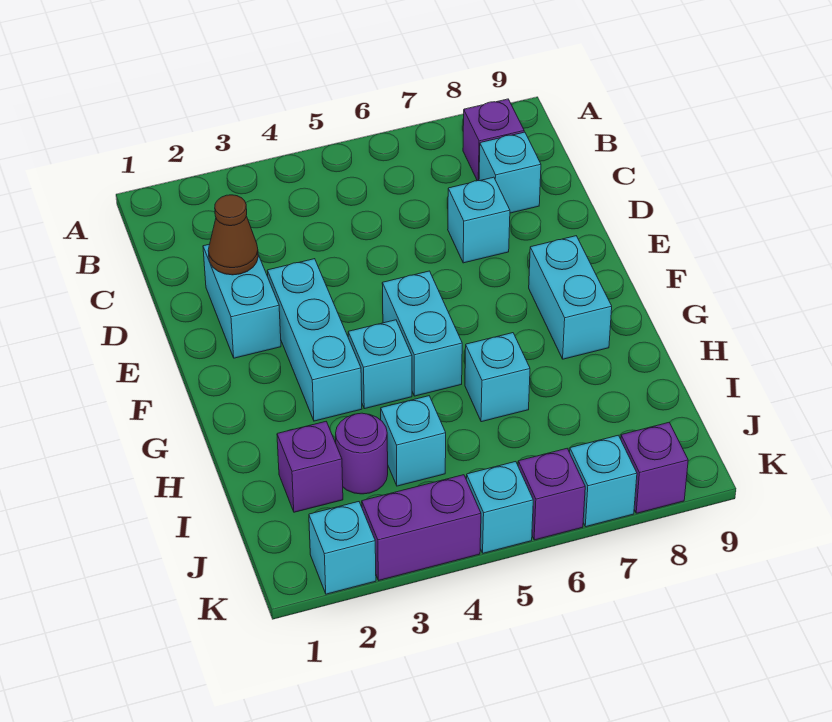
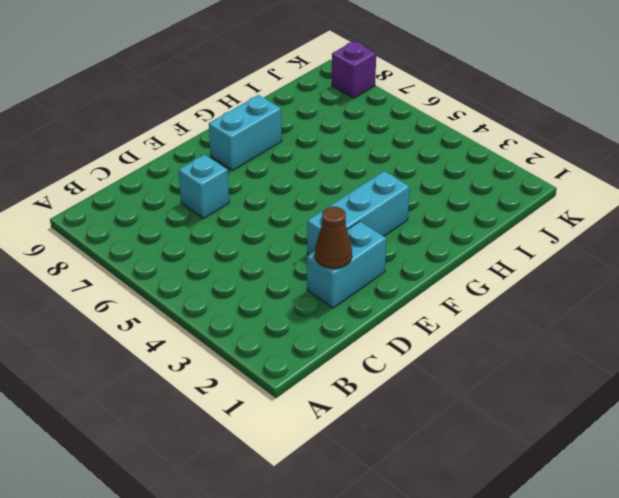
none -> purple 1x1 brick [463,99,524,181]
none -> cyan 1x1 brick [479,132,541,213]
none -> cyan 1x2 brick [382,271,462,396]

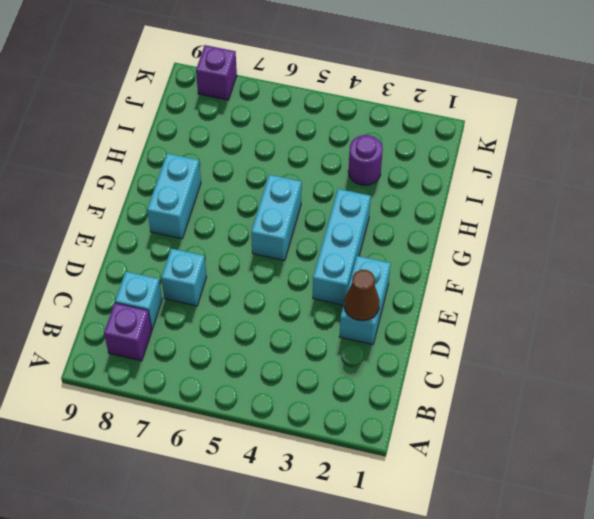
none -> cyan 1x1 brick [348,320,412,409]
none -> cyan 1x1 brick [465,333,530,422]
none -> purple 1x1 brick [277,422,343,512]

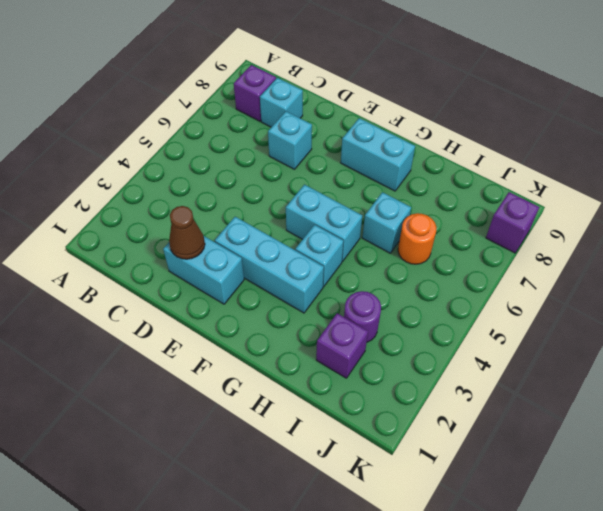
orange 1x1 round brick [398,213,436,264] -> none
none -> cyan 1x1 brick [381,396,446,486]
none -> cyan 1x1 brick [309,502,376,594]
none -> purple 1x2 brick [362,475,481,580]

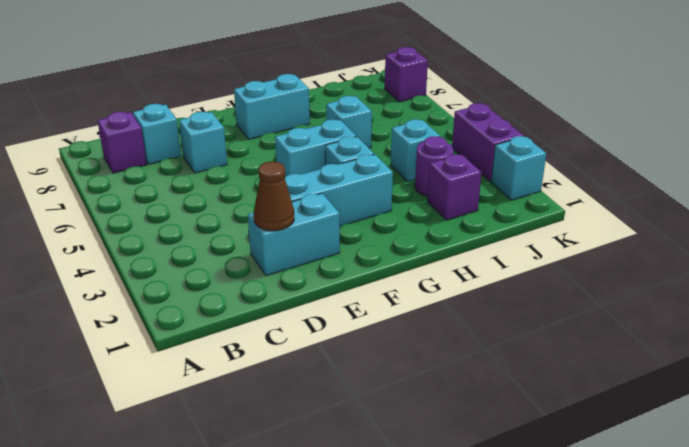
none -> cyan 1x1 brick [466,462,533,553]
none -> purple 1x1 brick [518,449,585,540]
none -> cyan 1x1 brick [570,435,637,527]

